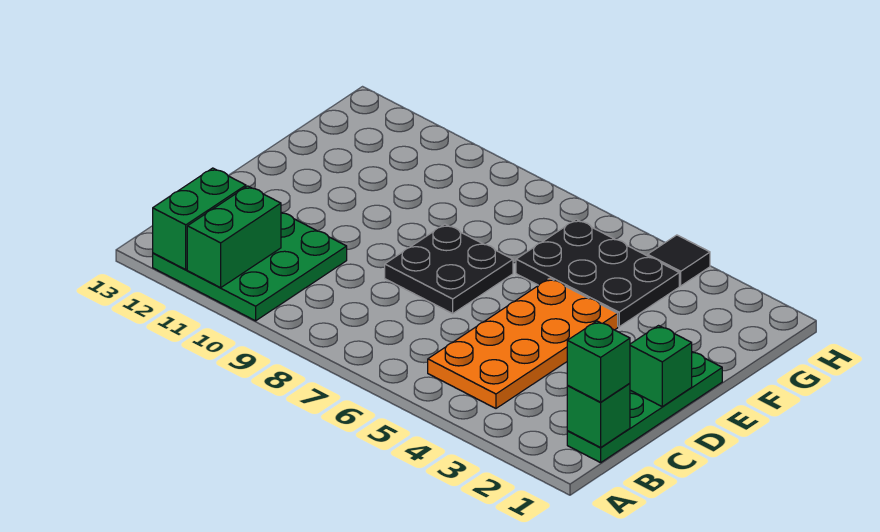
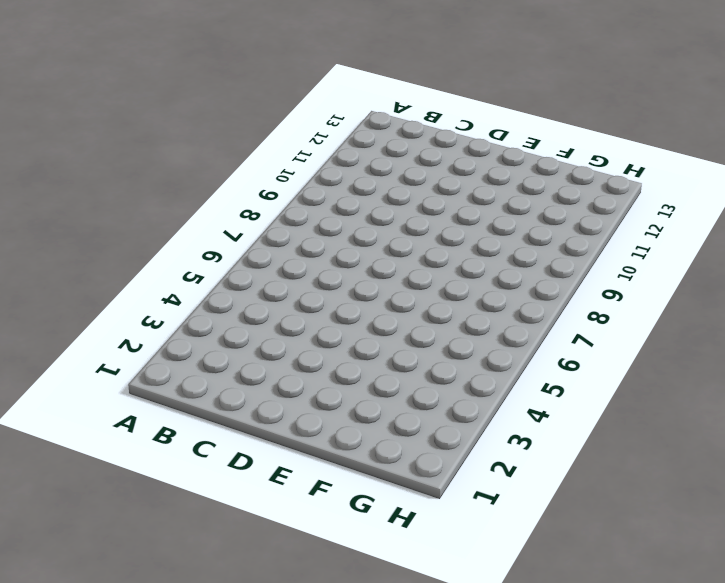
none -> green 3x3 plate [153,212,347,321]
none -> green 1x4 plate [567,352,722,463]

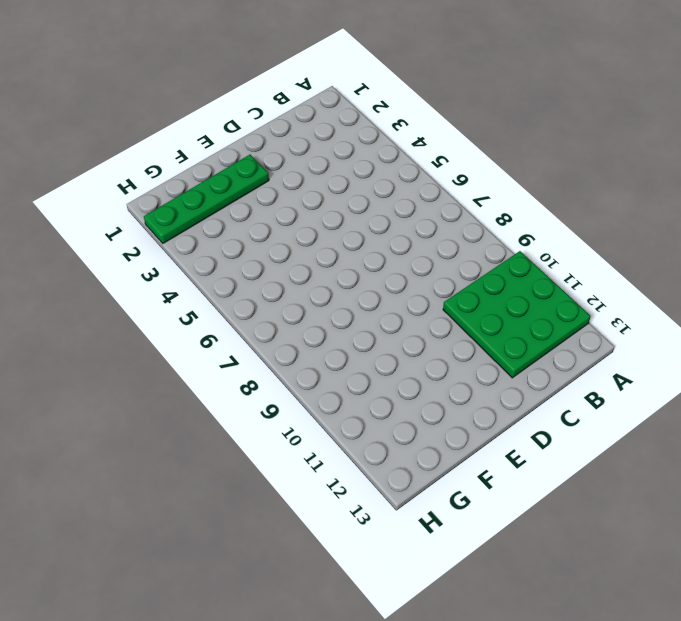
green 1x4 plate [144,155,269,243] -> green 1x4 plate moved to [567,352,722,463]
none -> orange 2x4 plate [428,278,618,408]
none -> black 2x2 plate [385,224,513,313]

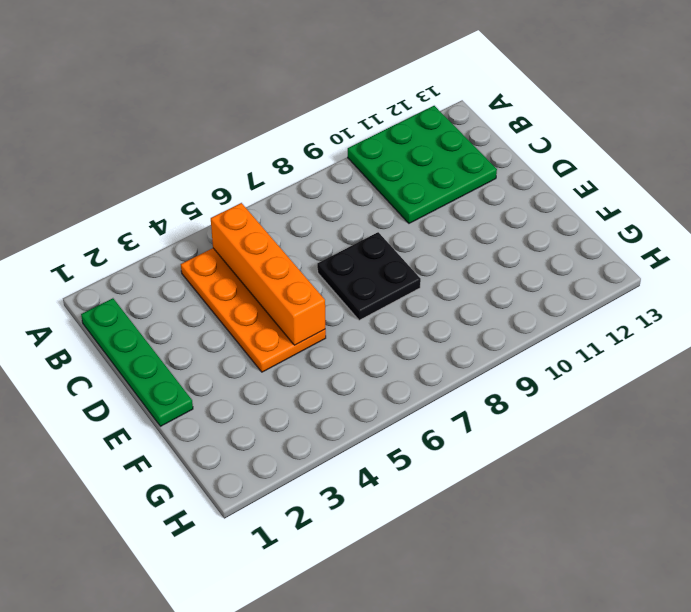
orange 1x4 brick [211,203,325,345] -> none
none -> black 2x3 plate [516,219,679,327]
none -> black 1x1 tile [648,235,710,286]

